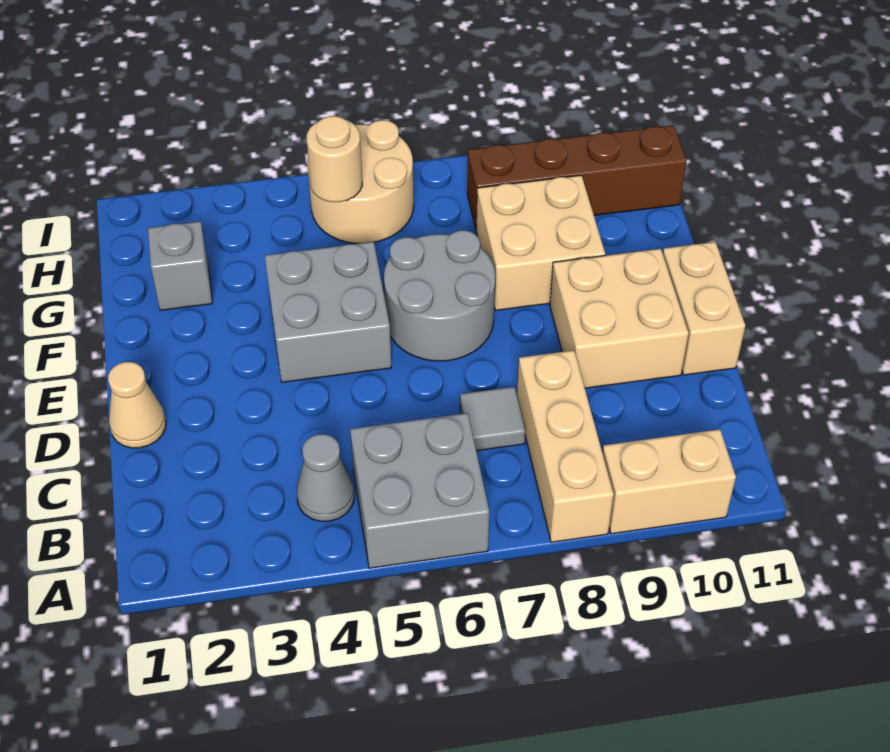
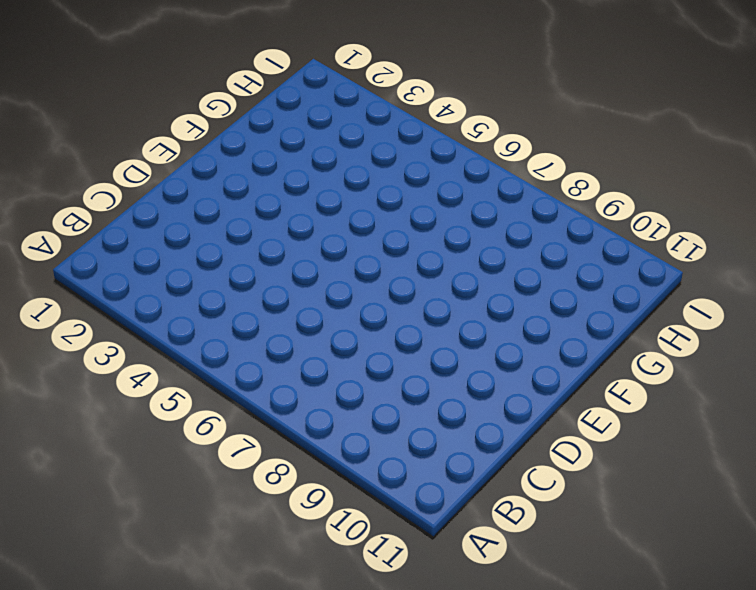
none -> grey 2x2 brick [350,413,489,568]
none -> tan 1x3 brick [517,350,614,542]
none -> tan 1x2 brick [602,429,736,534]

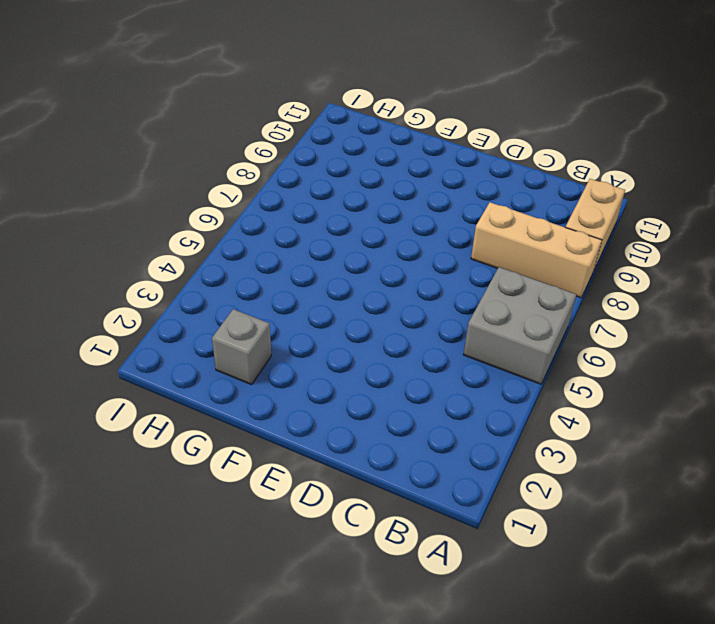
none -> grey 1x1 cone [297,434,354,521]
none -> grey 1x1 tile [460,387,525,451]
none -> tan 1x1 cone [108,362,166,448]

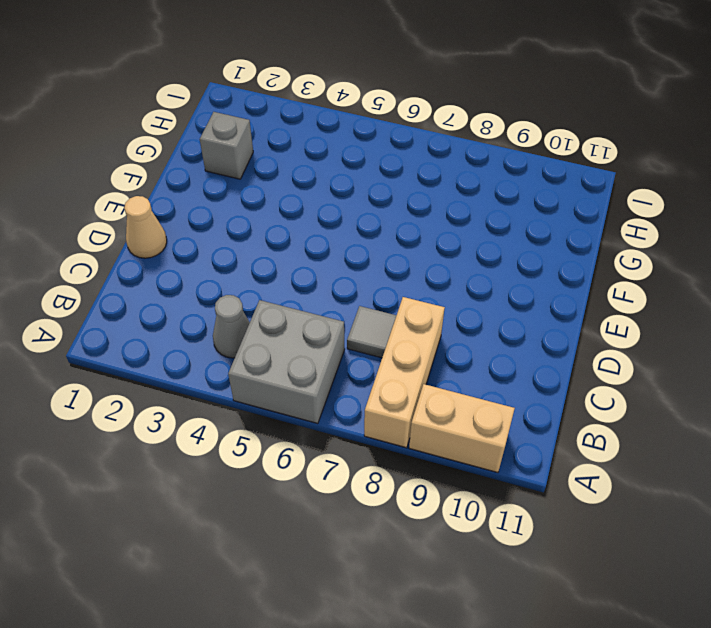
none -> tan 2x2 brick [550,249,689,388]
none -> tan 1x2 brick [663,242,745,375]
none -> grey 2x2 brick [265,242,392,382]

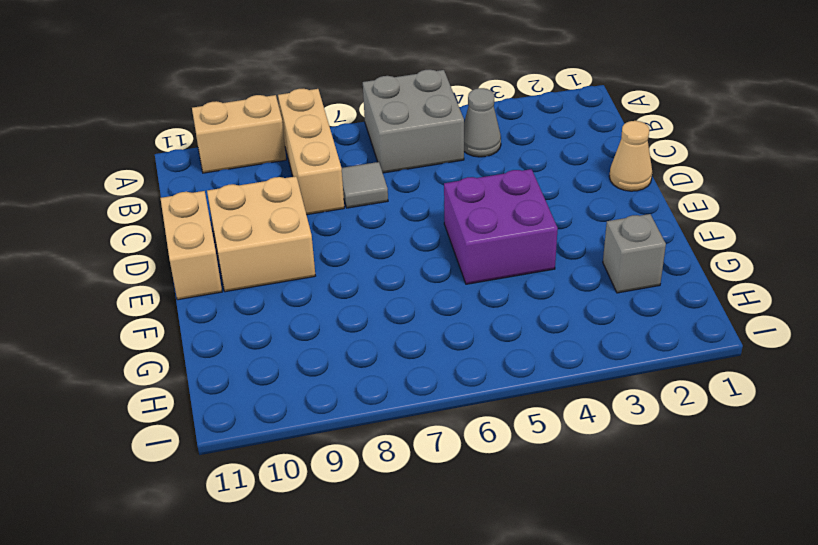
purple 2x2 brick [444,169,558,284] -> grey 2x2 brick [265,242,392,382]
none -> grey 2x2 round brick [384,230,495,361]
none -> tan 2x2 brick [476,175,605,310]
none -> tan 2x2 round brick [307,120,414,244]

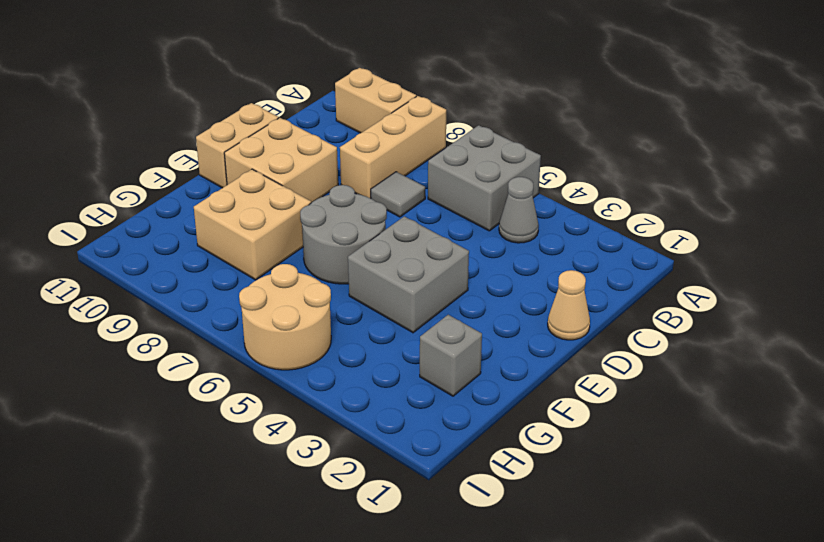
none -> brown 1x4 brick [467,125,687,228]
none -> tan 1x1 round brick [307,116,362,202]

